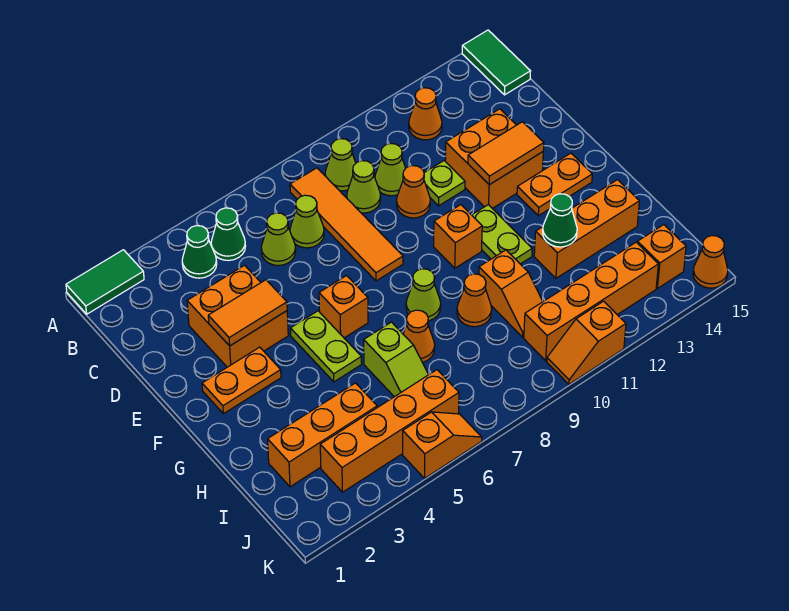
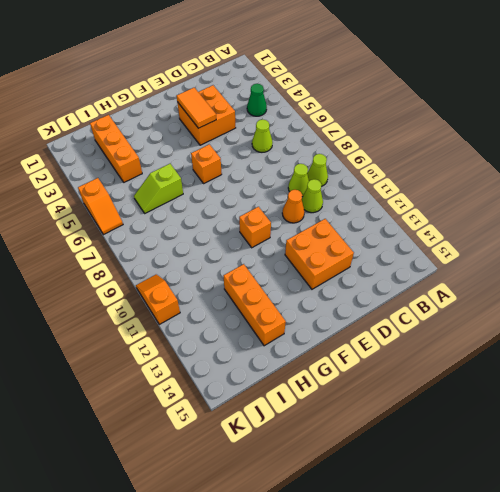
none -> green 1x2 tile [66,250,144,314]
none -> green 1x2 tile [462,30,530,95]
none -> green 1x1 cone [211,208,246,261]
none -> orange 1x4 tile [290,168,403,281]

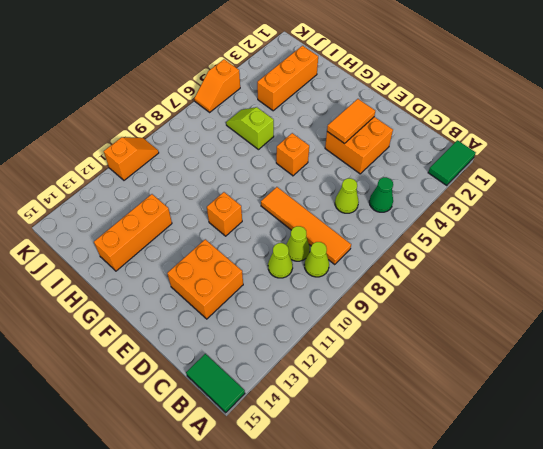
none -> green 1x1 cone [182,226,217,278]
none -> orange 1x1 cone [409,88,442,140]
none -> lime 1x1 cone [290,195,324,248]
none -> orange 1x1 cone [397,166,430,218]

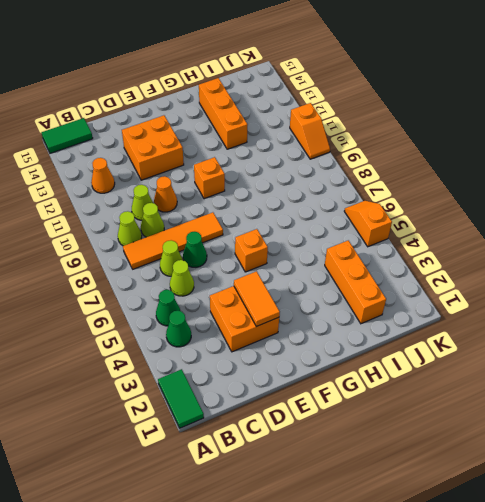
green 1x1 cone [183,232,207,267] -> green 1x1 cone moved to [543,194,577,247]
none -> lime 1x1 plate [424,161,465,206]
none -> orange 1x2 plate [202,347,281,414]
none -> lime 1x2 plate [290,311,362,382]
none -> lime 1x2 plate [472,205,532,264]

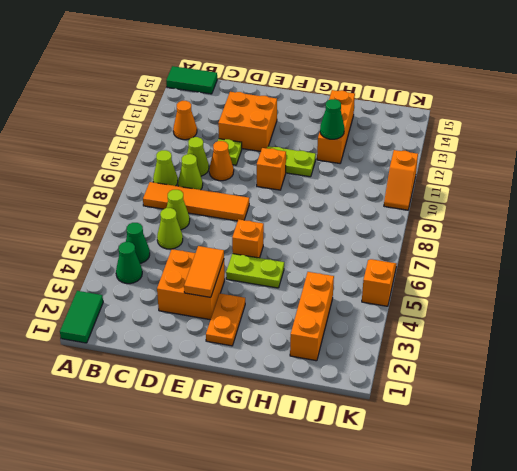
none -> orange 1x2 plate [517,153,592,216]
none -> lime 1x1 cone [406,269,441,321]
none -> lime 1x2 slope [364,322,428,397]
none -> orange 1x1 cone [403,310,435,362]

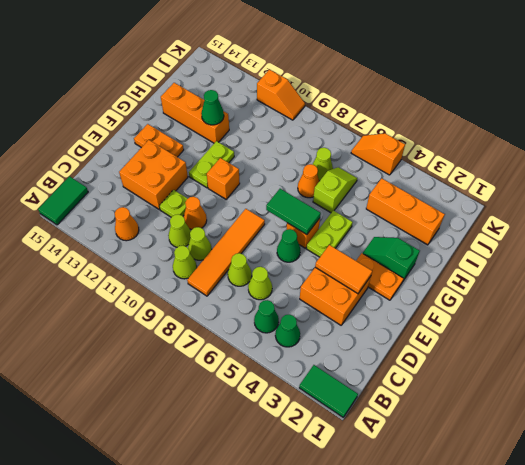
green 1x1 cone [277,229,300,262] -> none
green 1x2 tile [266,189,321,235] -> none
green 1x2 slope [362,237,420,281] -> none
lime 1x1 cone [312,148,333,181] -> lime 1x1 cone moved to [406,269,441,321]
none -> orange 1x1 cone [457,274,492,327]
none -> orange 1x2 slope [479,250,543,337]
none -> orange 1x4 brick [320,370,459,492]
none -> orange 1x4 brick [524,242,658,361]

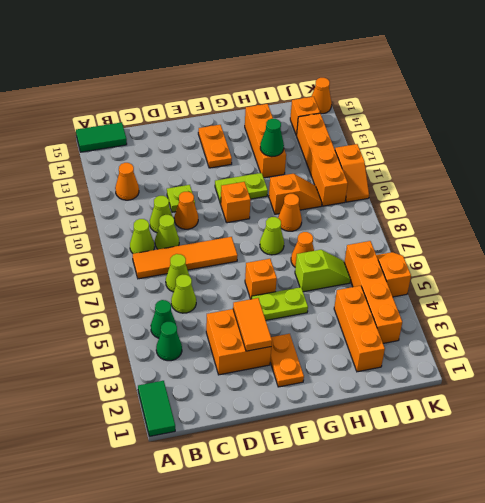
none -> orange 2x2 brick [445,109,543,208]
none -> orange 1x2 tile [468,122,544,185]

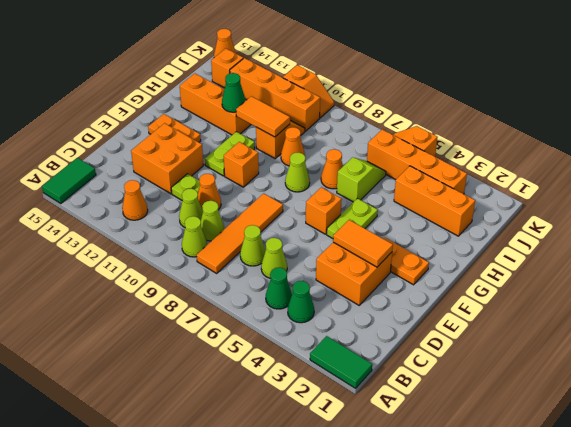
orange 1x2 tile [236,96,290,137] -> orange 1x2 tile moved to [468,122,544,185]

